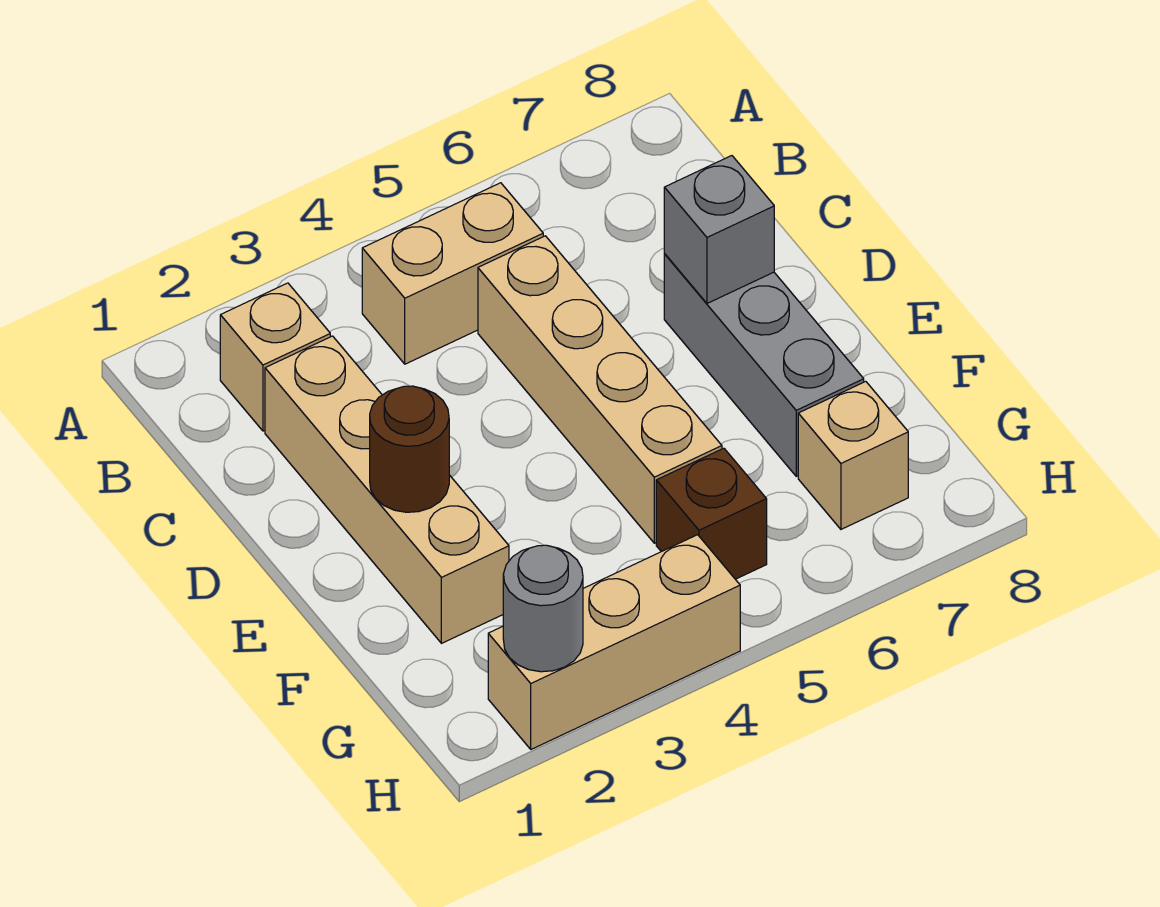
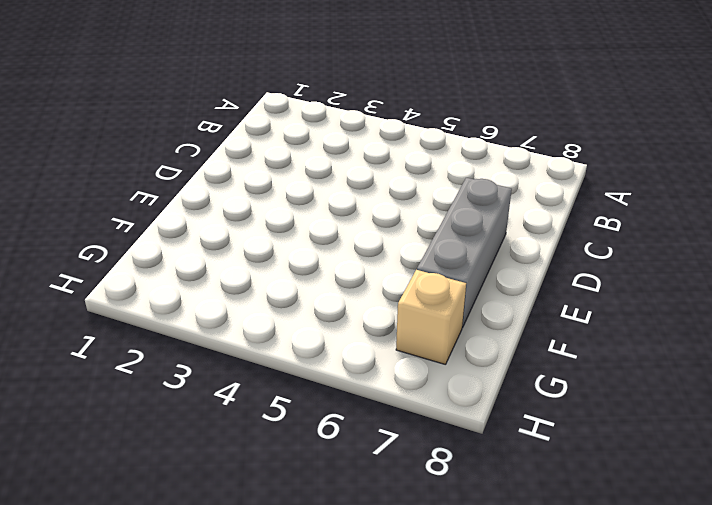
none -> tan 1x1 brick [220,283,330,431]
none -> tan 1x2 brick [362,183,543,364]

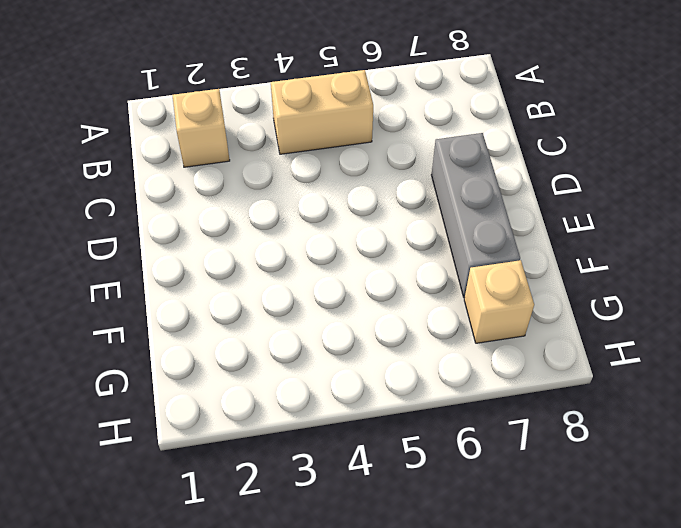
none -> tan 1x4 brick [265,336,509,643]
none -> tan 1x4 brick [478,236,722,543]

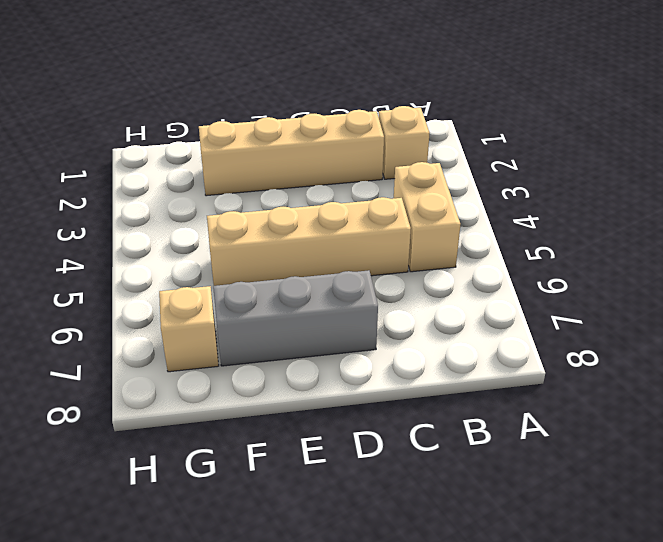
none -> brown 1x1 brick [656,448,767,579]
none -> tan 1x3 brick [488,535,740,749]

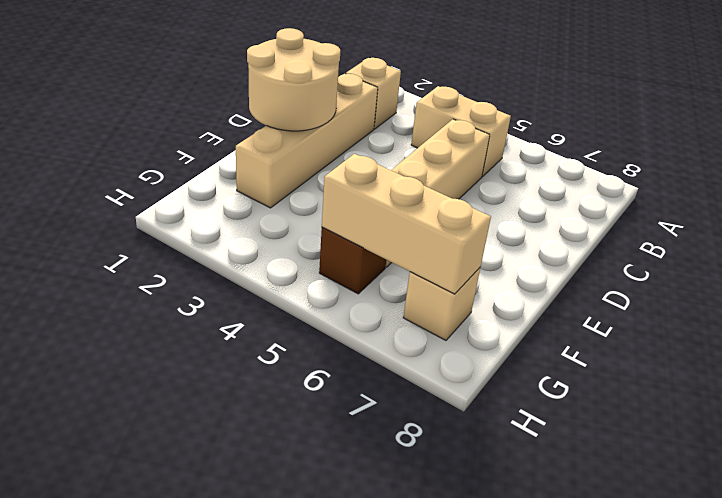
tan 2x2 round brick [247,28,340,131] -> brown 1x1 round brick [370,386,449,512]
tan 1x3 brick [322,154,491,294] -> tan 1x3 brick moved to [488,535,740,749]
none -> grey 1x3 brick [664,254,864,476]
none -> grey 1x1 brick [664,156,774,303]

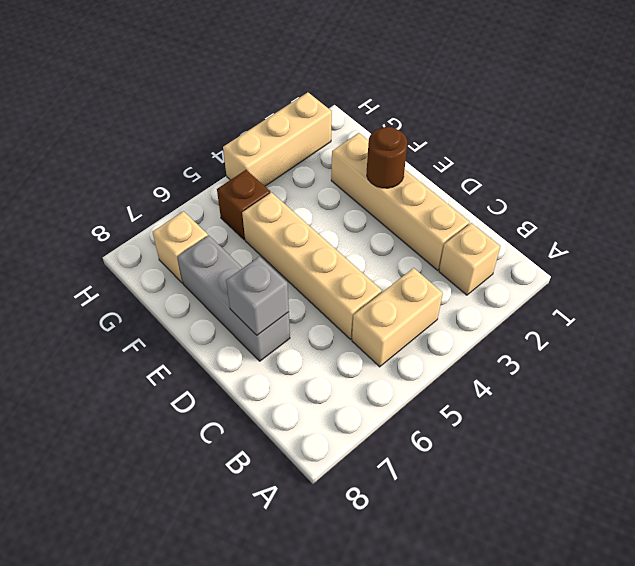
none -> grey 1x1 round brick [503,545,583,672]

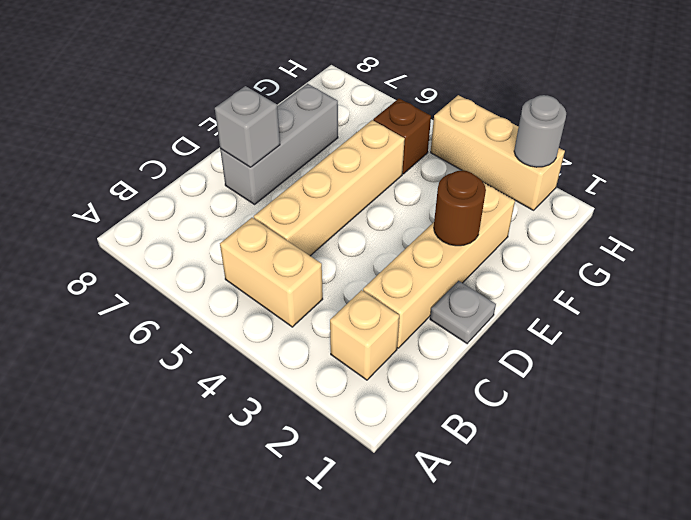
grey 1x1 plate [430,281,496,344] -> none
none -> tan 1x1 brick [798,381,908,529]

